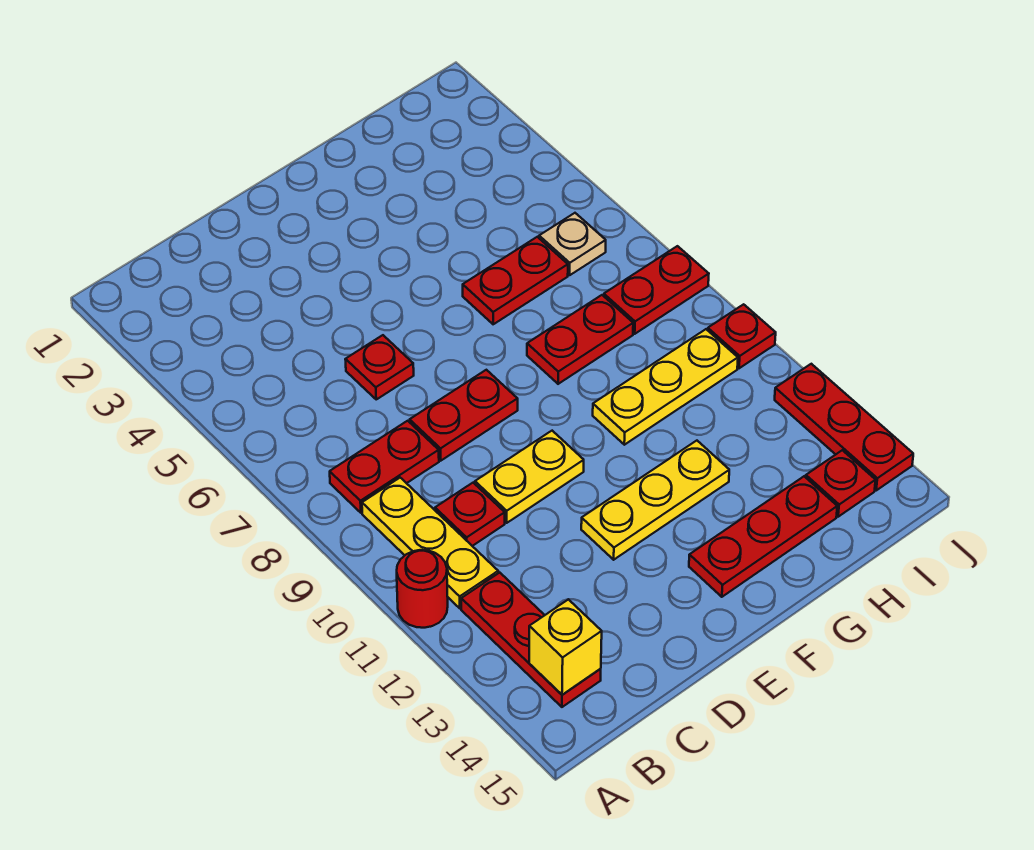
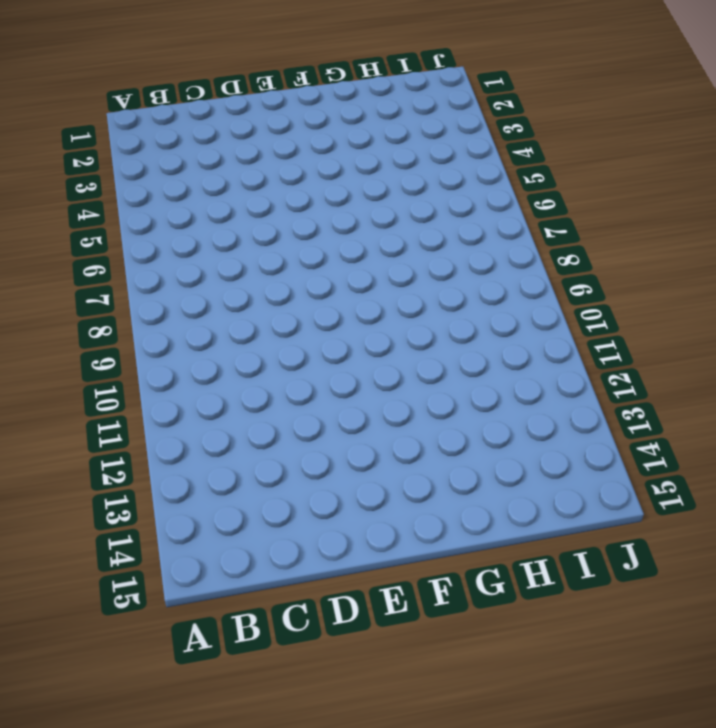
none -> red 1x1 round brick [397,550,448,628]
none -> red 1x2 plate [330,421,439,513]
none -> yellow 1x3 plate [362,478,498,608]

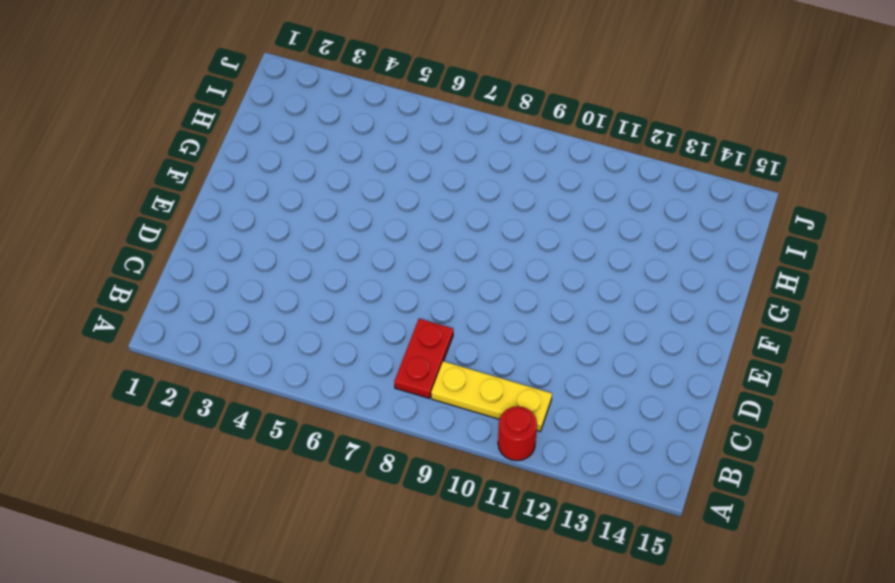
none -> red 1x3 plate [461,573,601,707]
none -> red 1x1 plate [435,483,505,546]
none -> red 1x1 plate [345,335,414,399]

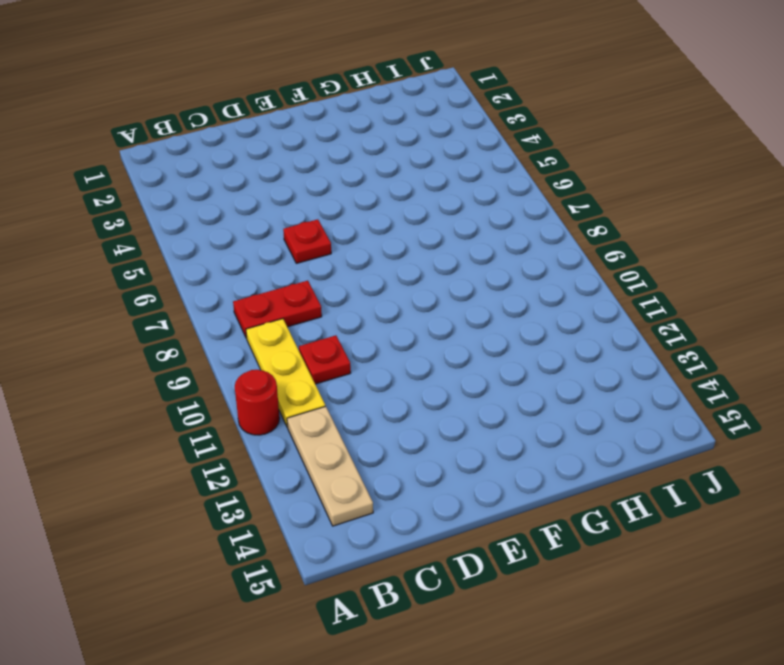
tan 1x3 plate [287,406,373,526] -> red 1x3 plate [461,573,601,707]
none -> red 1x2 plate [410,370,518,461]
none -> yellow 1x2 plate [475,431,584,523]
none -> yellow 1x3 plate [581,441,729,560]

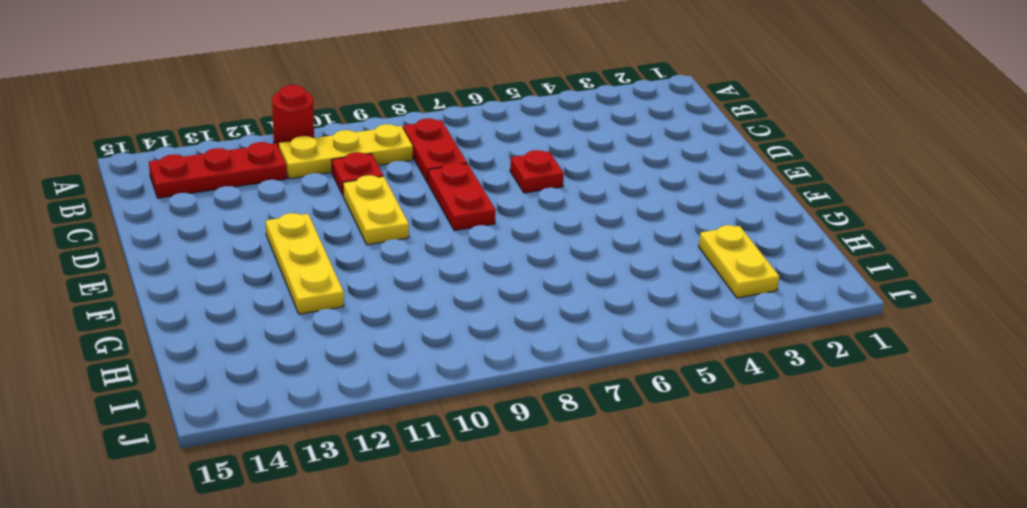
yellow 1x2 plate [699,225,779,298] -> none
none -> red 1x3 plate [689,476,837,597]
none -> red 1x2 plate [463,237,568,324]
none -> red 1x2 plate [527,295,633,384]

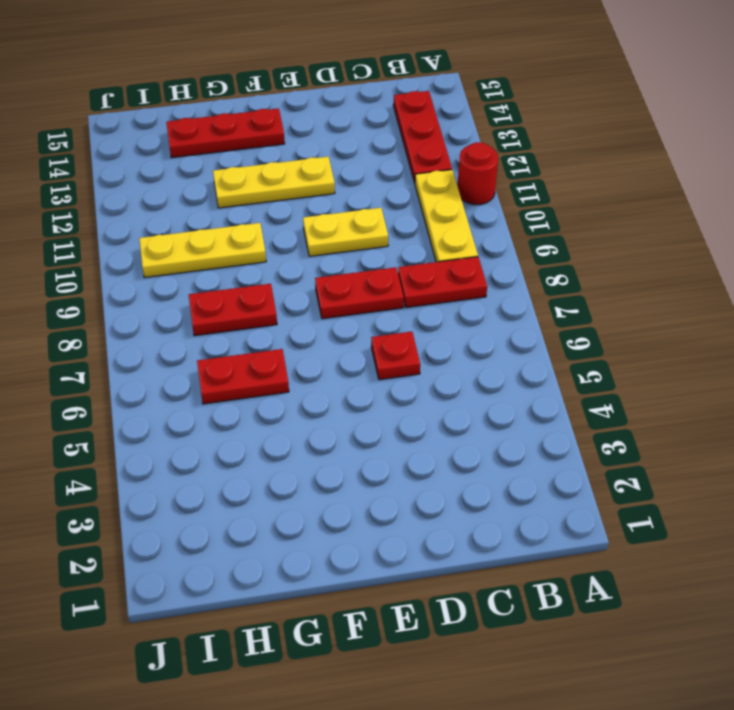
none -> red 1x1 plate [435,483,505,546]
none -> tan 1x1 plate [539,213,606,275]
none -> red 1x2 plate [604,246,709,334]

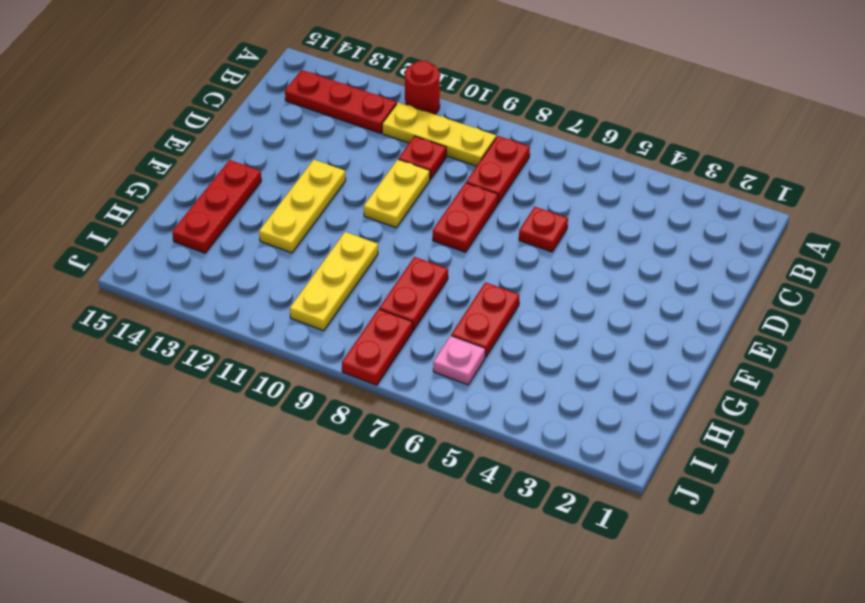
pink 1x1 plate [433,336,485,385] -> tan 1x1 plate [539,213,606,275]
none -> red 1x1 plate [806,450,876,517]
none -> red 1x1 plate [708,304,776,368]
none -> red 1x3 plate [775,364,913,490]

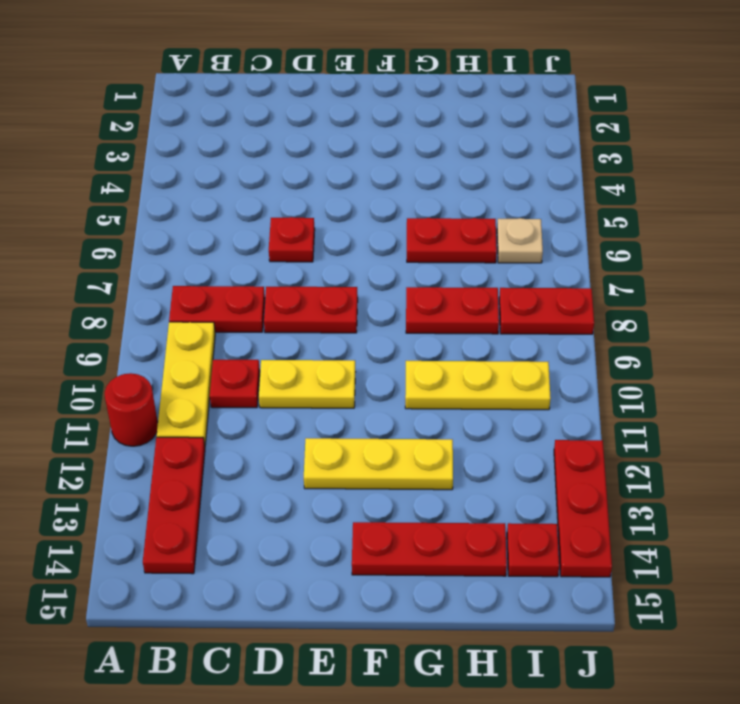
none -> red 1x1 plate [708,304,776,368]
none -> yellow 1x1 brick [529,599,602,695]

